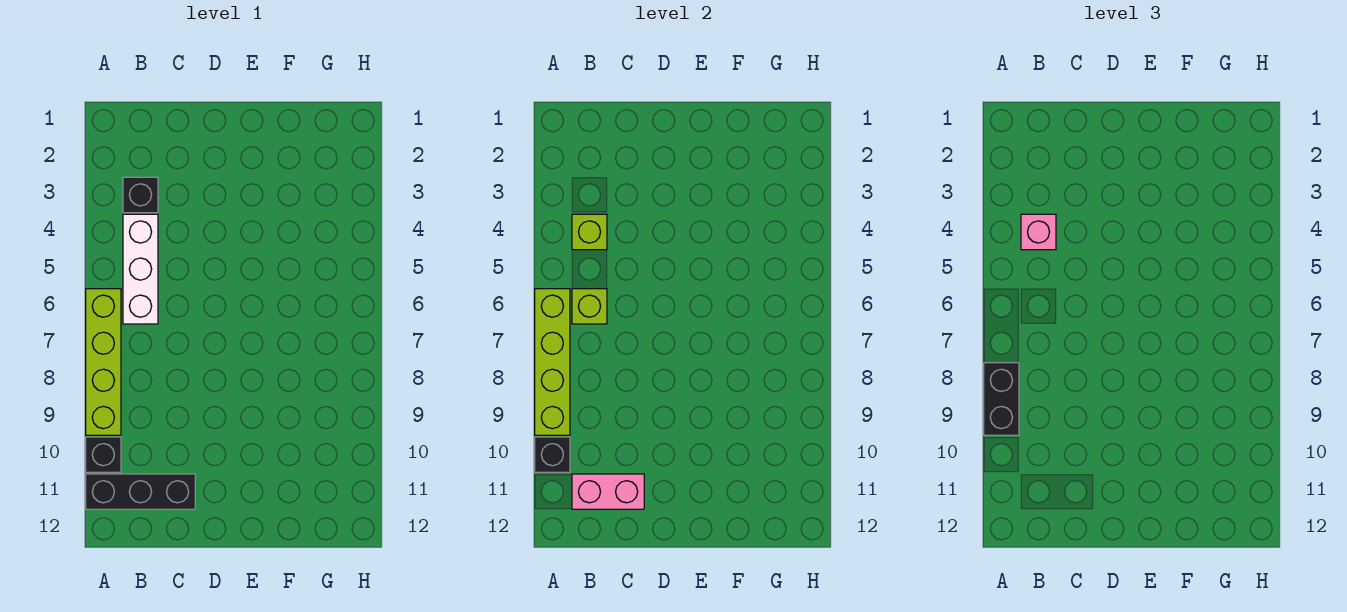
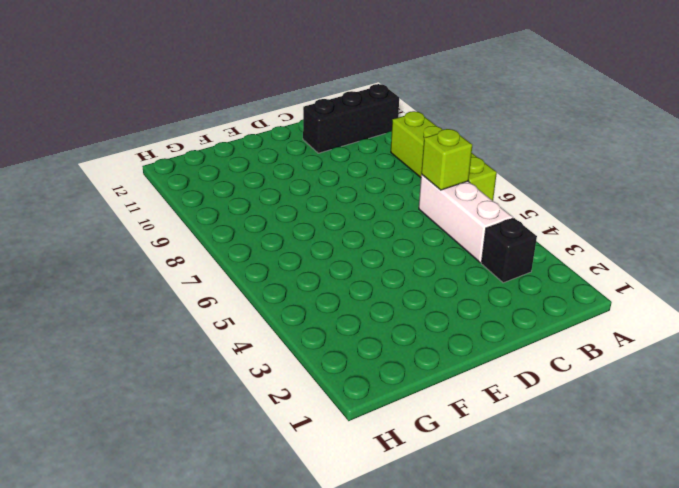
none -> black 1x1 brick [86,437,121,472]
none -> lime 1x4 brick [535,289,570,435]
none -> black 1x1 brick [535,437,570,472]

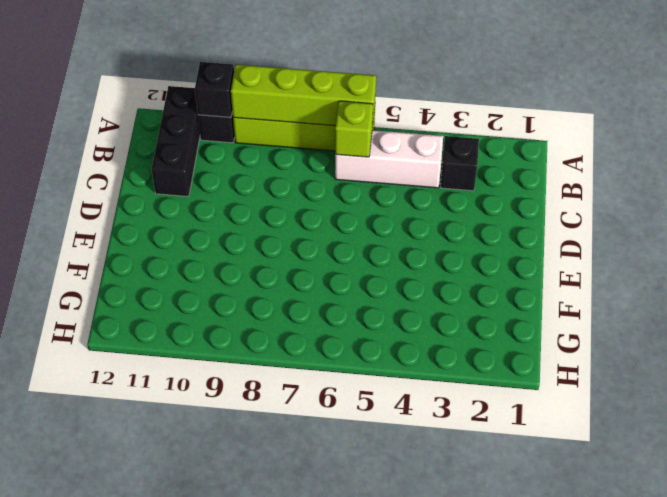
none -> lime 1x1 brick [572,214,607,250]
none -> pink 1x2 brick [572,474,644,509]
none -> black 1x2 brick [984,363,1019,435]

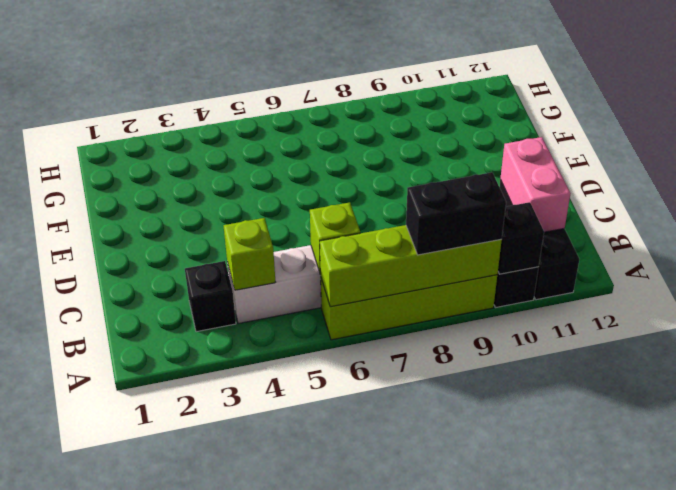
none -> pink 1x1 brick [1021,214,1056,250]

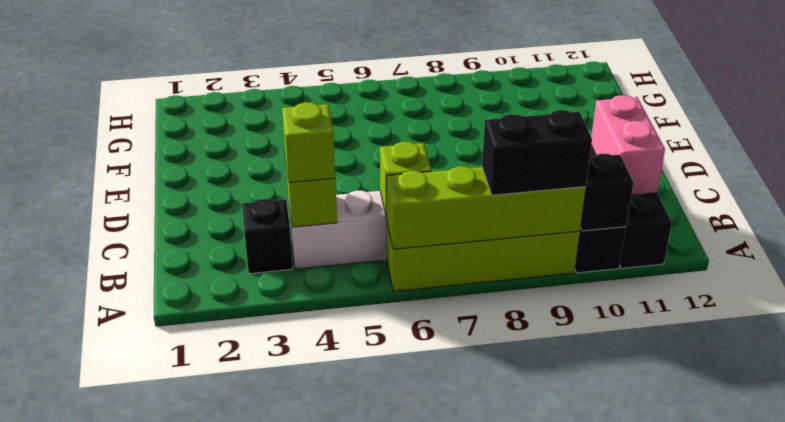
lime 1x1 brick [282,102,335,182] -> pink 1x1 brick [1021,214,1056,250]

